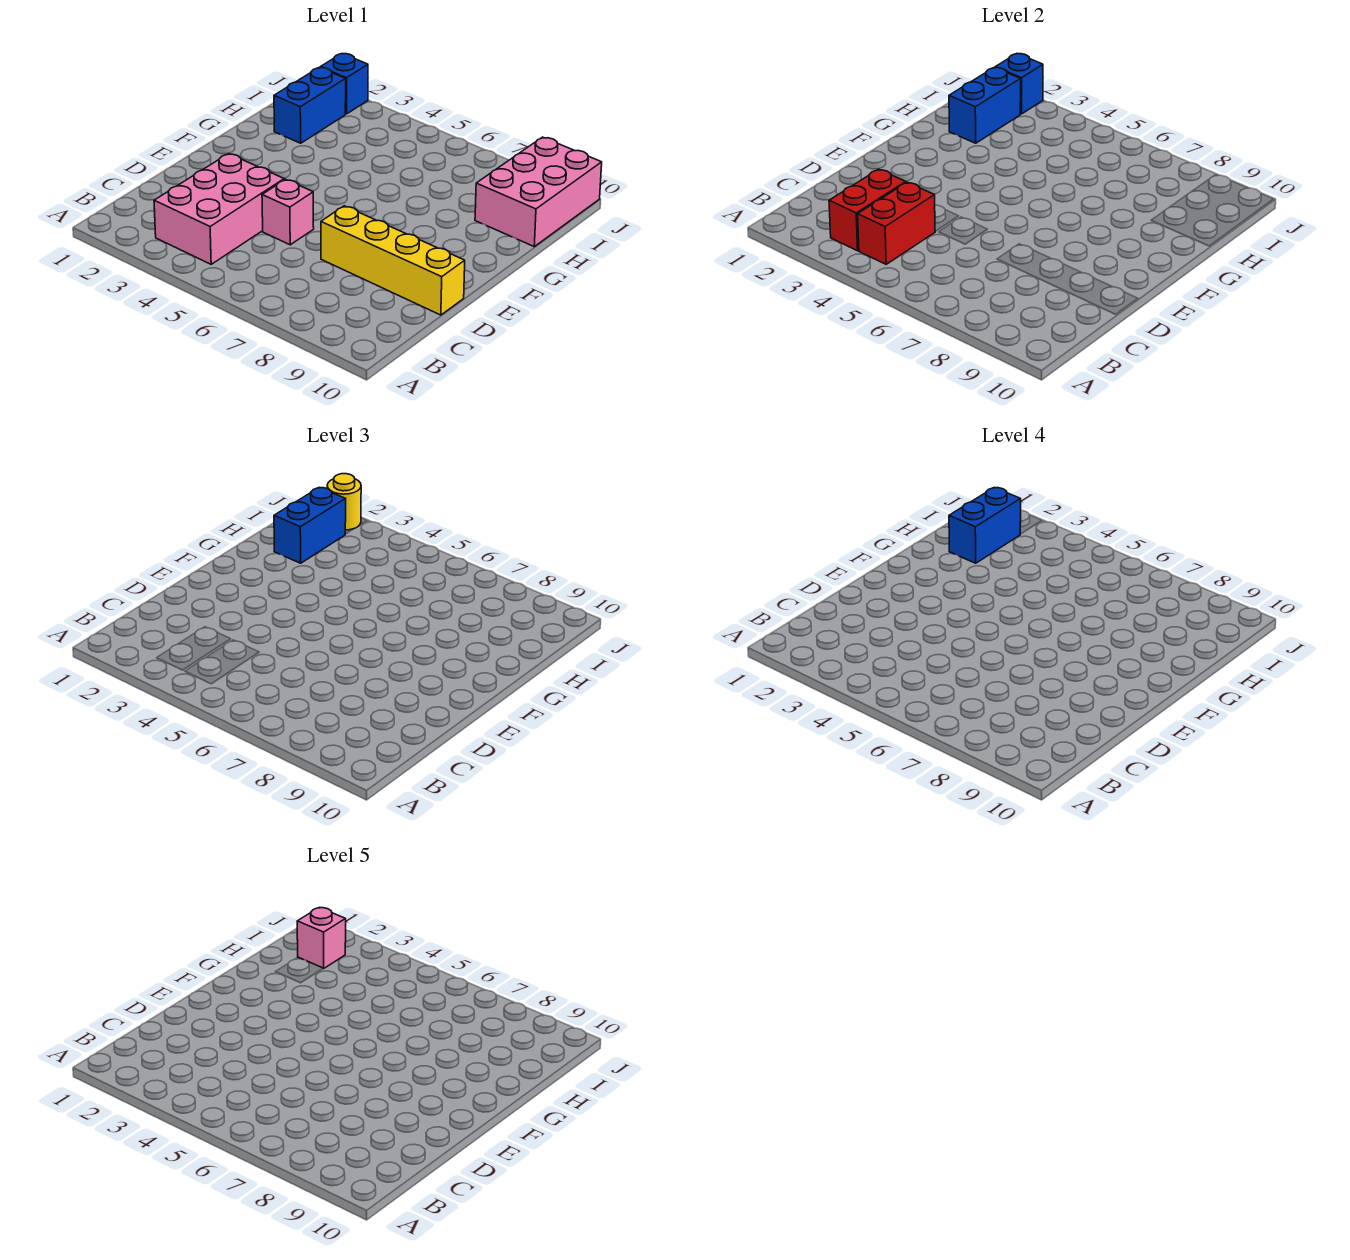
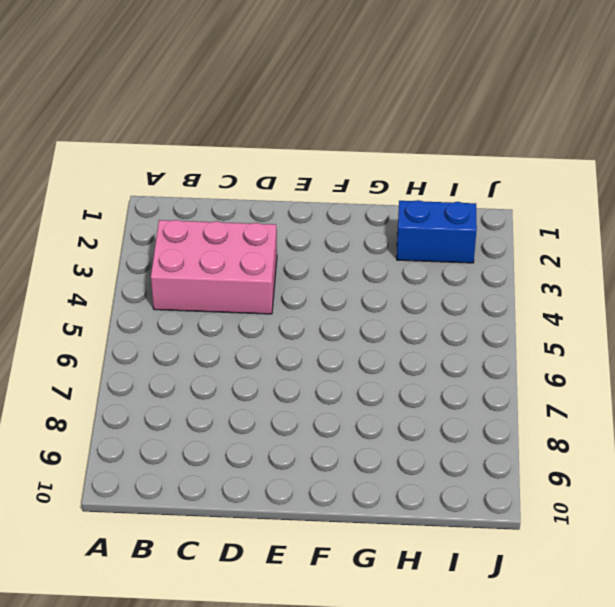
none -> pink 1x1 brick [262,179,314,245]
none -> yellow 1x4 brick [321,206,465,315]
none -> pink 2x3 brick [475,137,602,247]

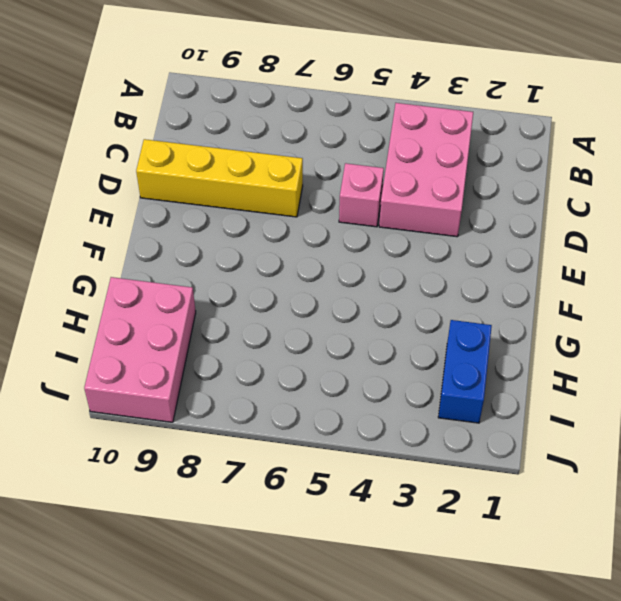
none -> blue 1x1 brick [320,54,368,114]
none -> red 1x2 brick [829,169,906,251]
none -> red 1x2 brick [858,182,935,264]

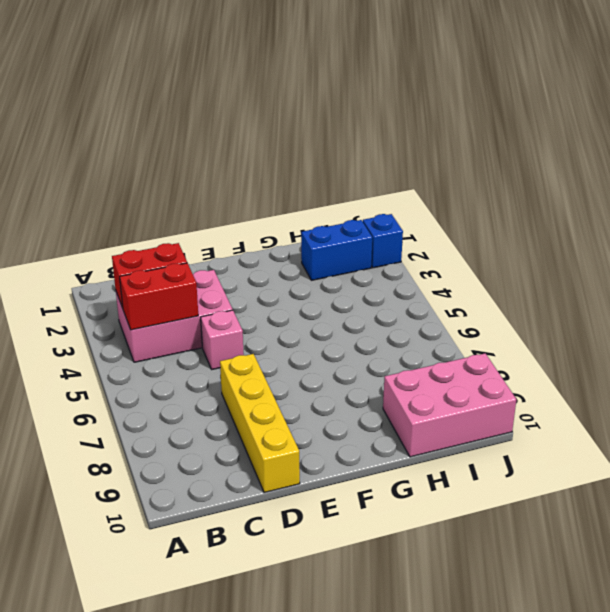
none -> blue 1x2 brick [949,67,1021,143]
none -> blue 1x1 brick [995,54,1043,114]
none -> blue 1x2 brick [274,487,346,563]

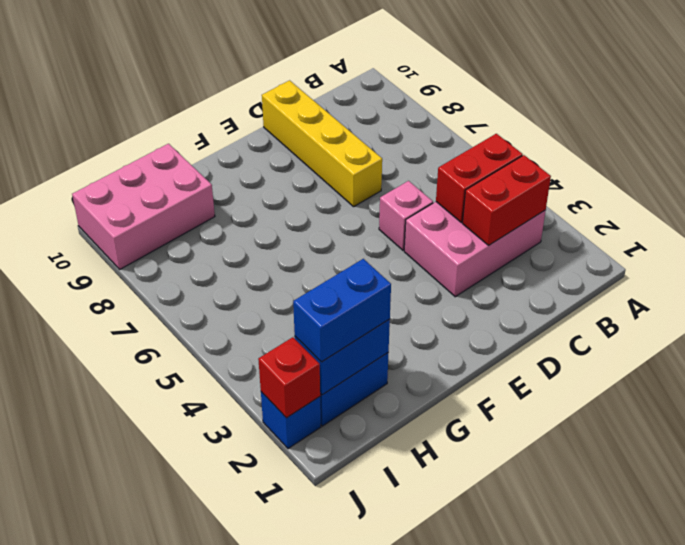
red 1x1 brick [258,337,320,418] -> blue 1x1 brick [995,54,1043,114]
none -> yellow 1x1 round brick [327,474,361,530]
none -> blue 1x2 brick [949,487,1021,563]
none -> pink 1x1 brick [297,907,346,968]

